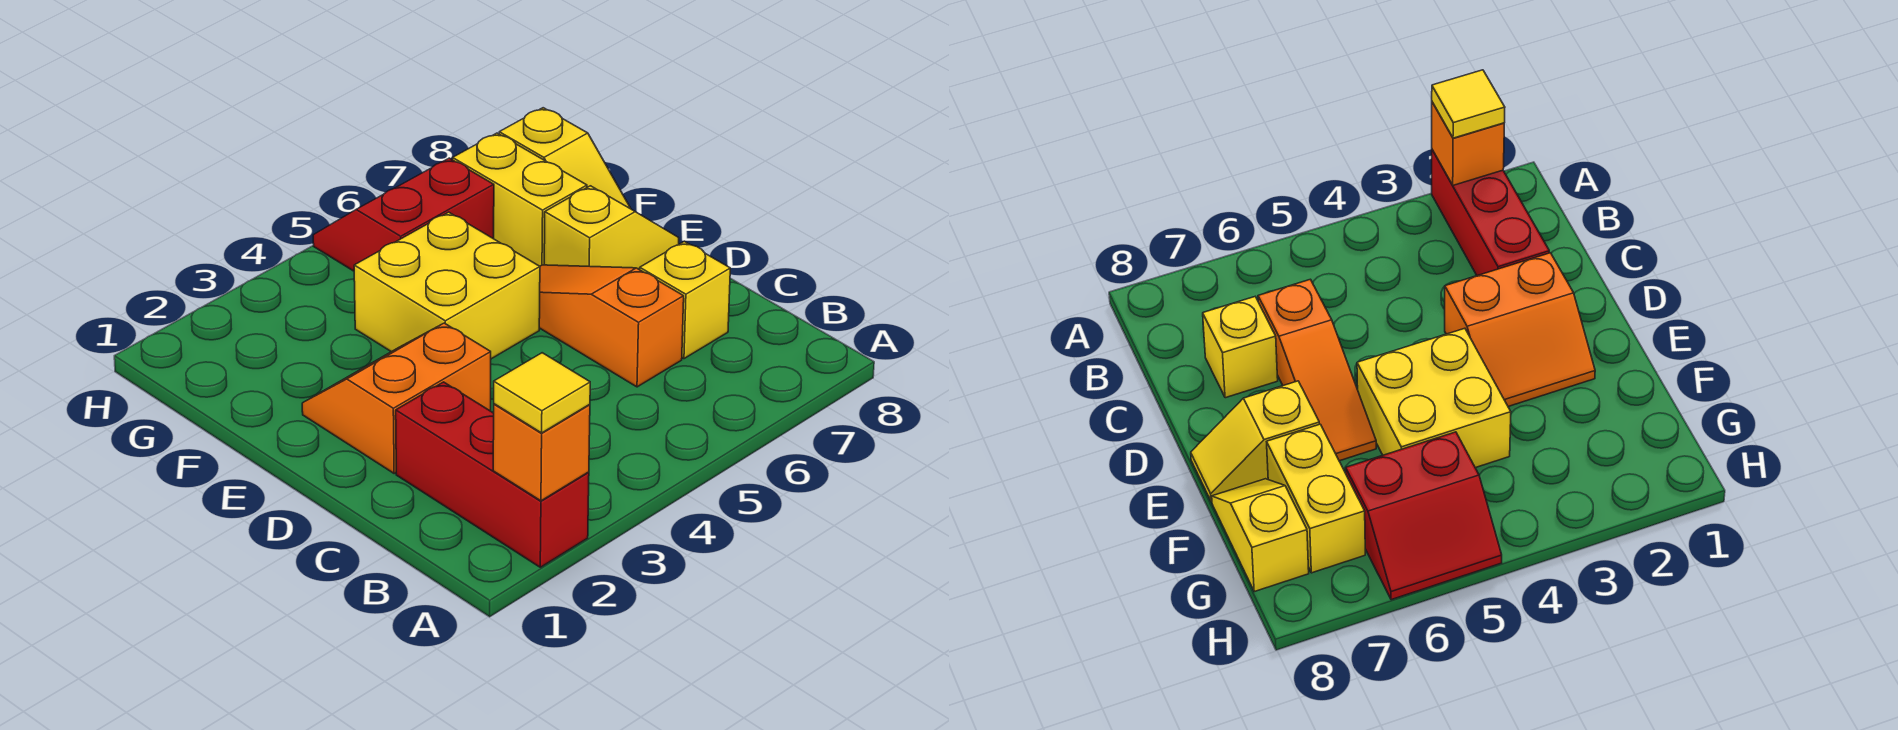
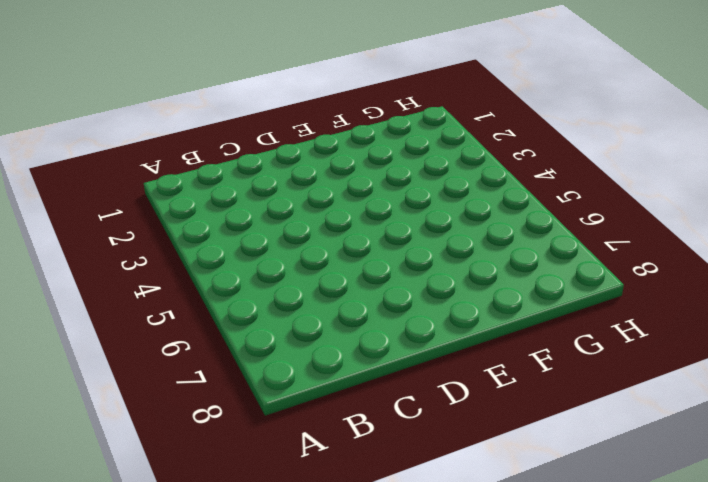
none -> red 1x3 brick [396,382,589,567]
none -> orange 1x3 slope [539,265,684,387]

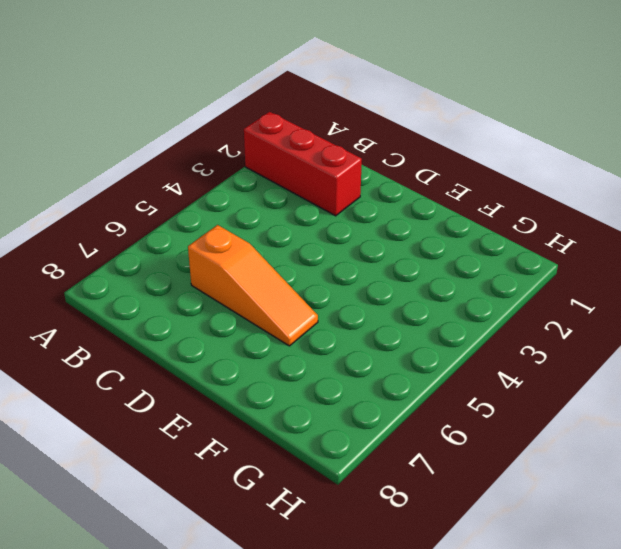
none -> yellow 1x1 brick [640,241,730,359]
none -> orange 2x2 slope [302,323,491,473]

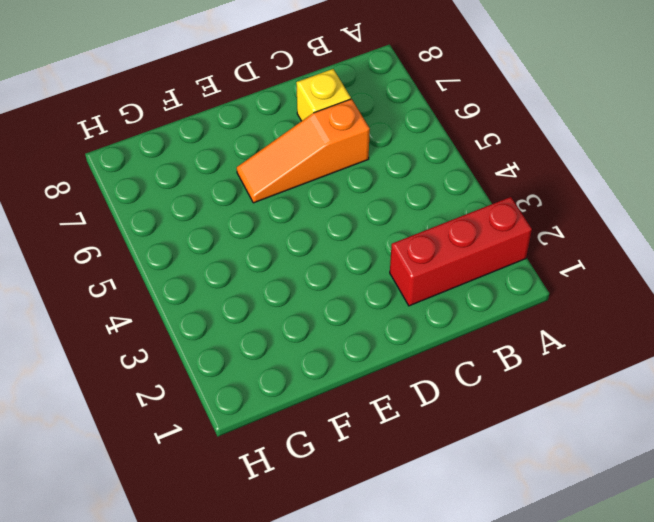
none -> orange 2x2 slope [302,323,491,473]
none -> yellow 2x2 brick [354,212,540,359]

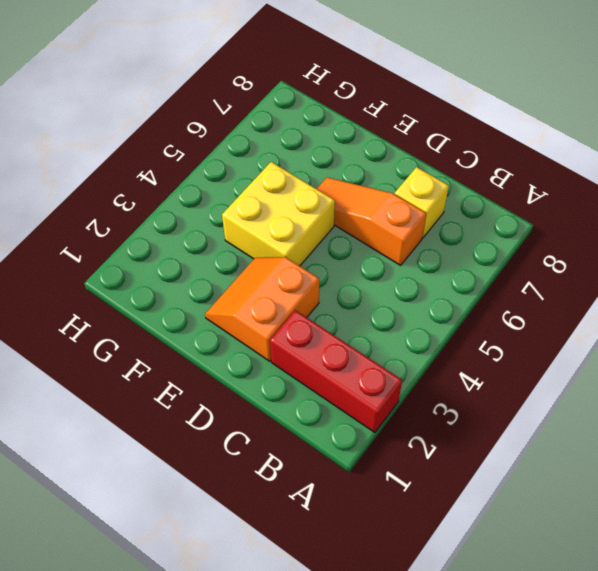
none -> yellow 1x2 slope [544,186,679,270]
none -> yellow 1x2 brick [453,133,587,266]

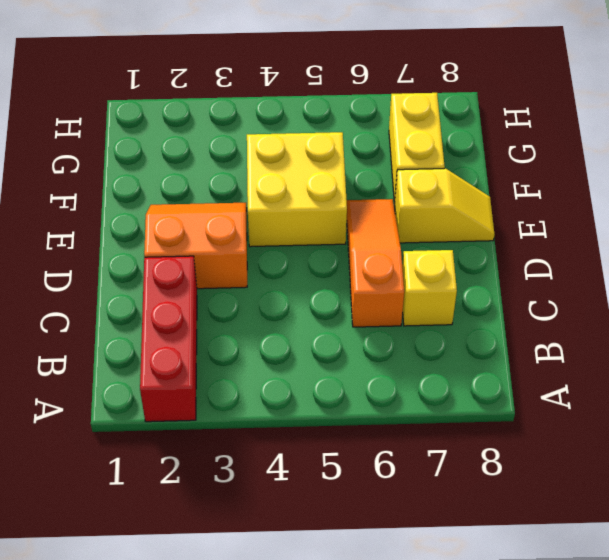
none -> yellow 1x2 slope [499,108,631,209]
none -> red 2x2 slope [313,158,494,271]

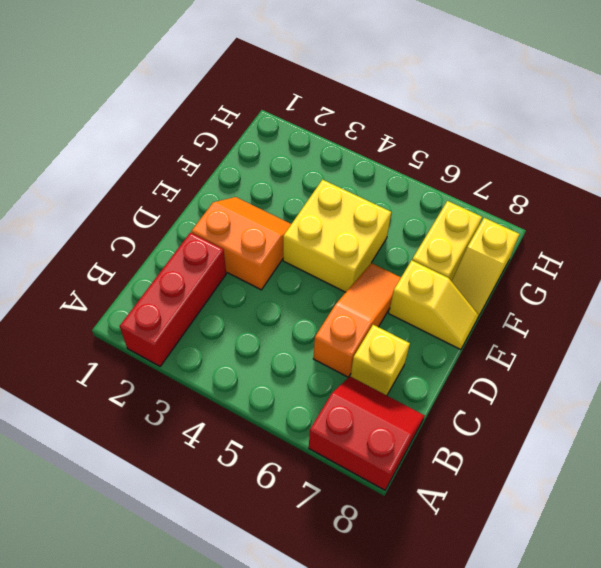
red 2x2 slope [309,376,425,490] -> red 2x2 slope moved to [313,158,494,271]
none -> orange 1x1 brick [493,404,590,501]
none -> yellow 1x1 tile [494,353,590,433]

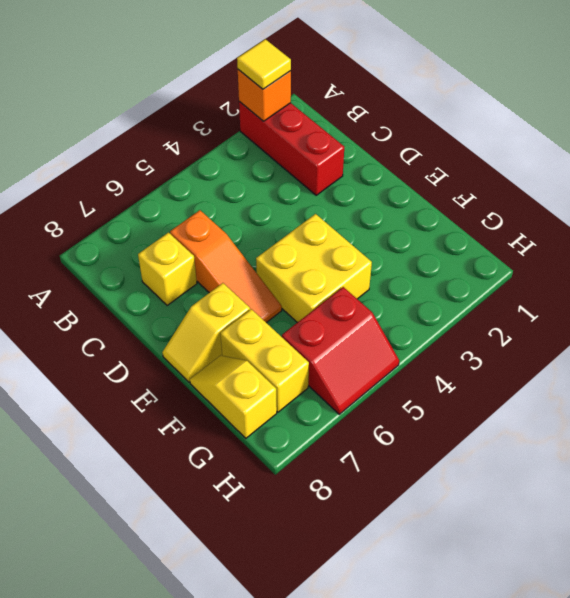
none -> orange 2x2 slope [302,323,491,473]

